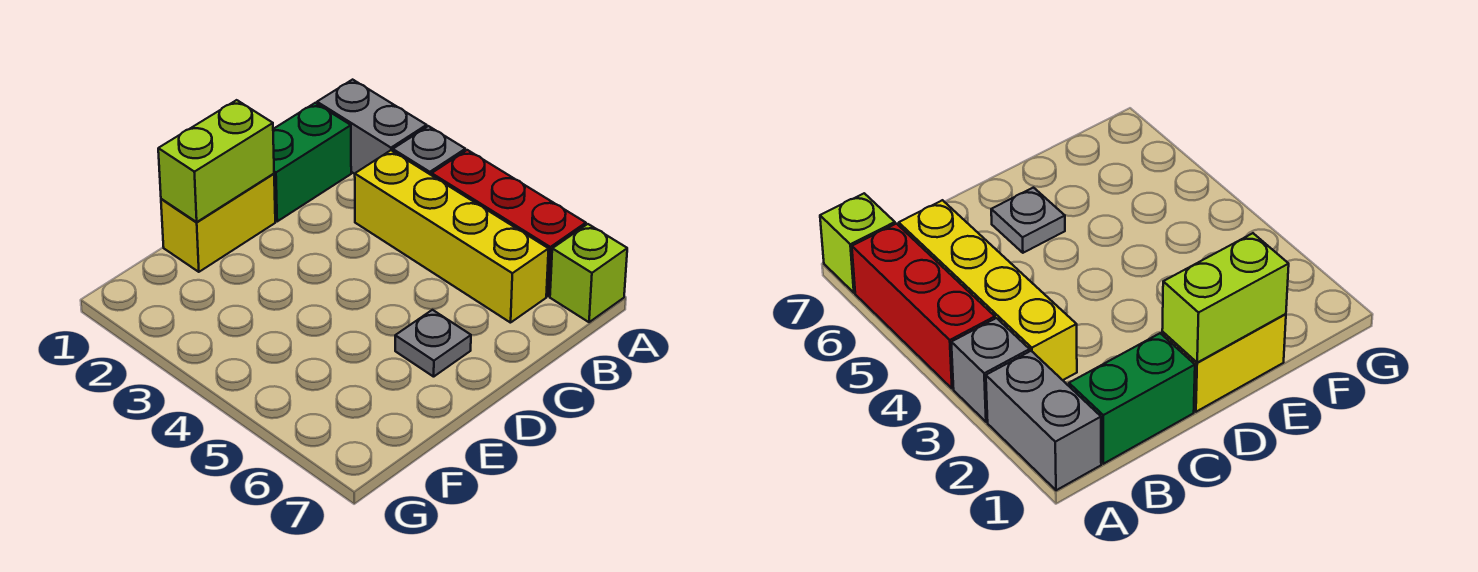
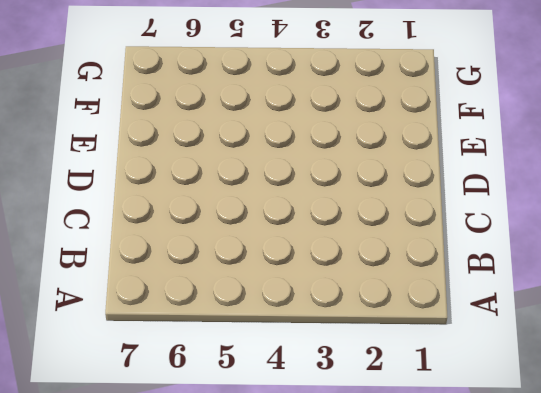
none -> grey 1x2 brick [317,80,427,174]
none -> grey 1x1 brick [393,126,465,175]

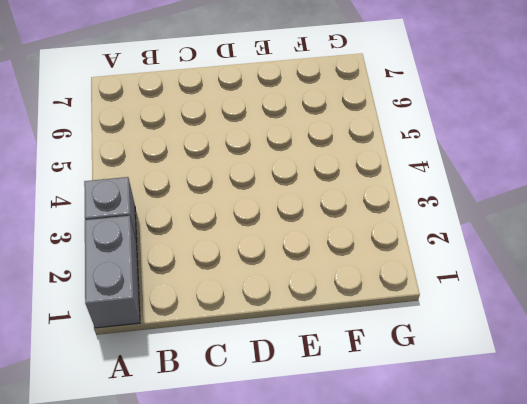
none -> red 1x3 brick [432,150,586,296]
none -> lime 1x1 brick [550,224,627,322]

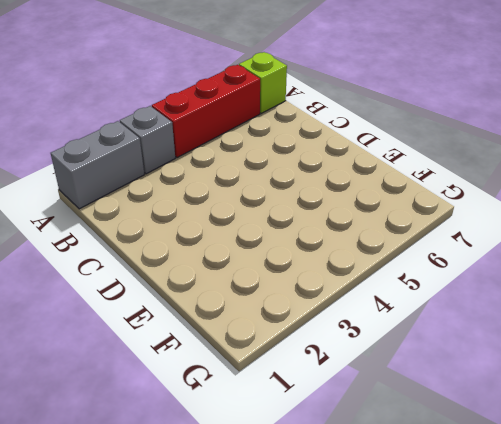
none -> green 1x2 brick [273,103,351,221]
none -> yellow 1x4 brick [355,150,549,323]

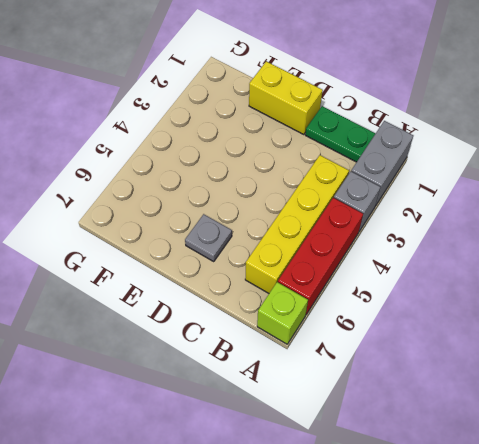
green 1x2 plate [305,106,376,162] -> green 1x2 brick [273,103,351,221]
none -> lime 1x2 brick [158,100,274,222]

